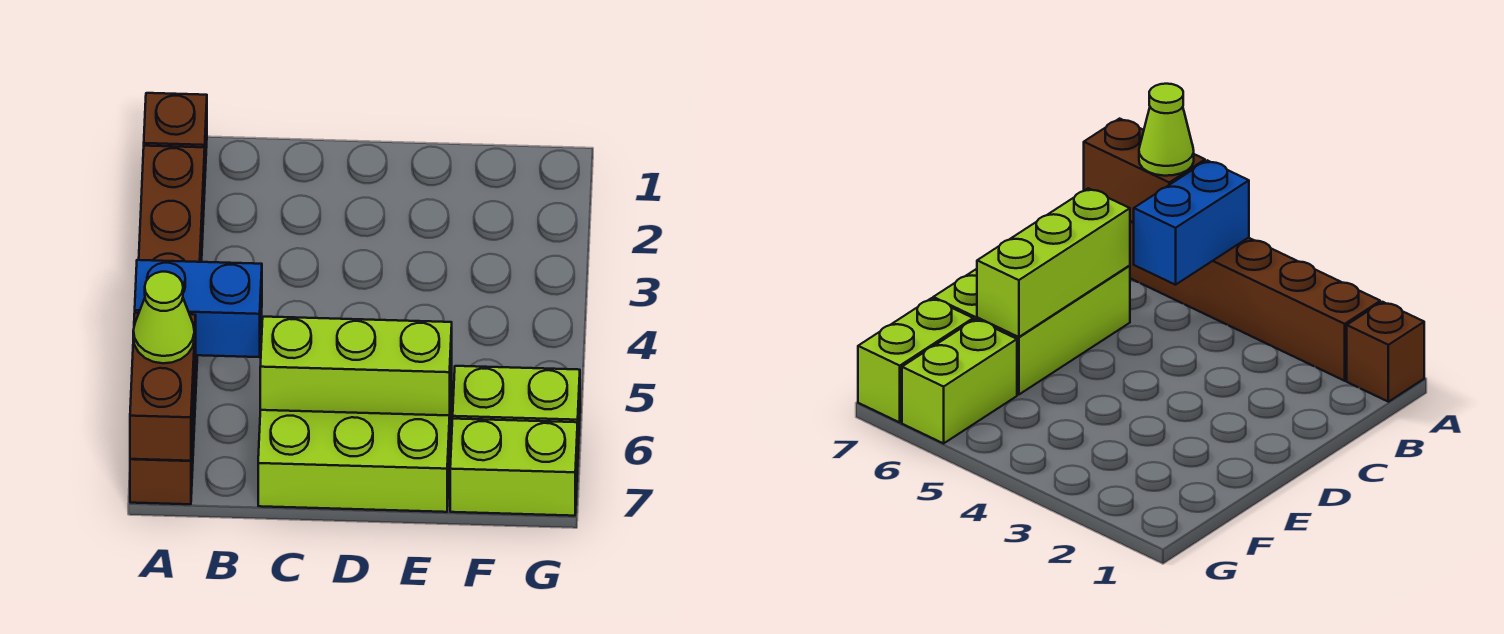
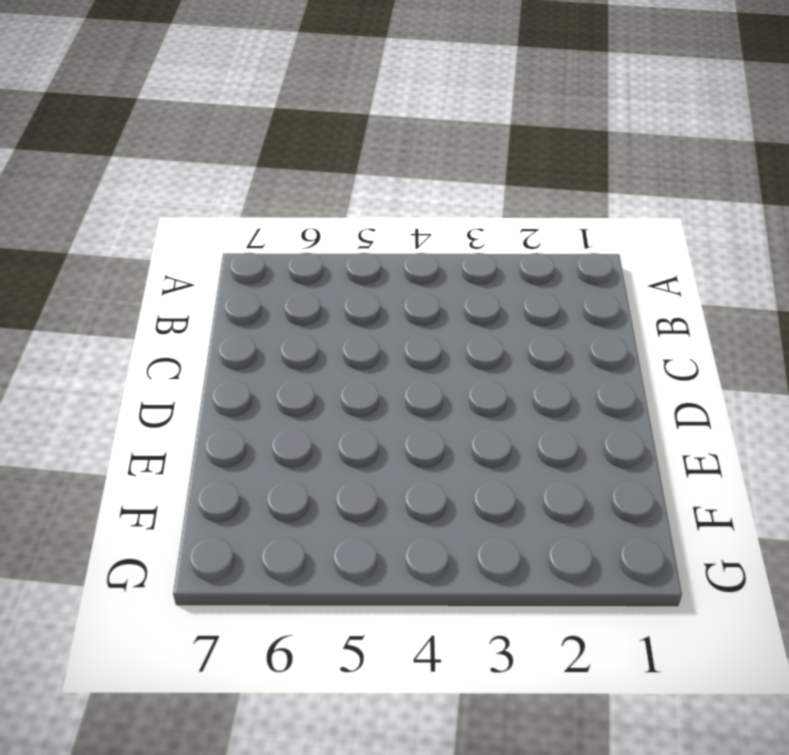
none -> brown 1x1 brick [144,93,207,171]
none -> brown 1x6 brick [130,146,205,504]

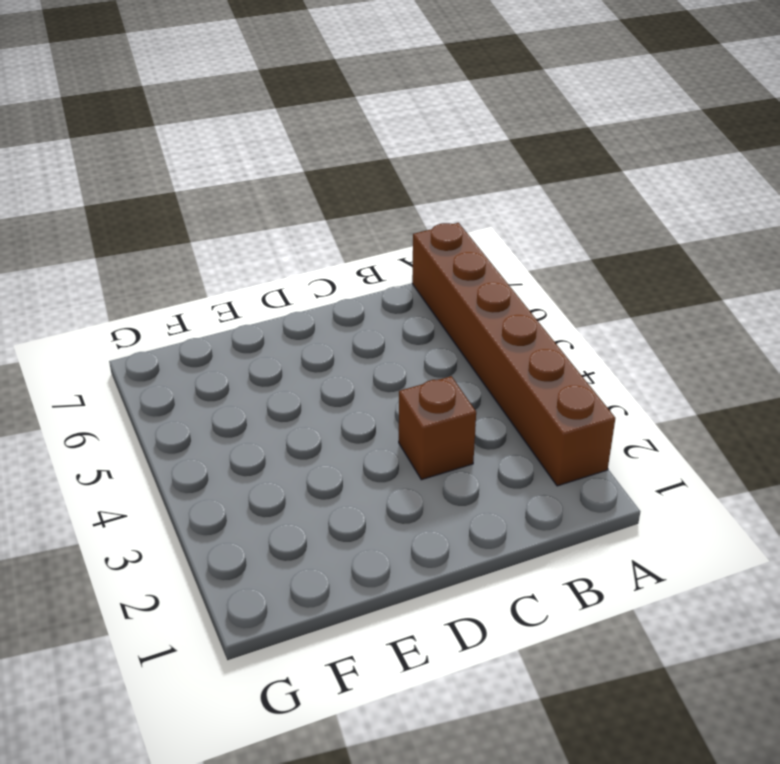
brown 1x1 brick [399,376,476,480] -> brown 1x1 brick moved to [144,93,207,171]
none -> lime 2x3 brick [258,371,452,512]
none -> lime 1x2 brick [453,366,580,444]

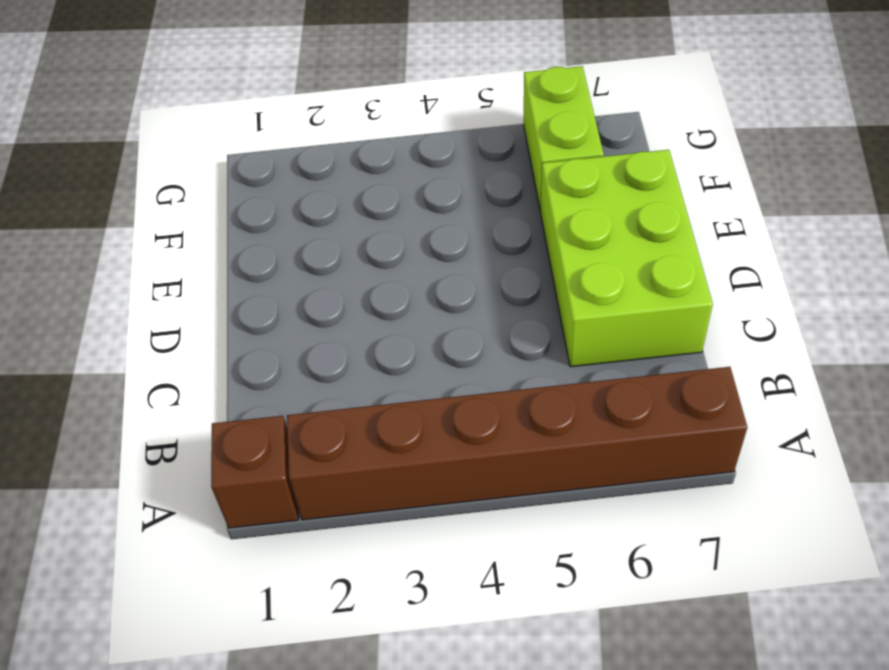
none -> lime 1x2 brick [450,419,578,516]
none -> blue 1x2 brick [135,260,262,357]

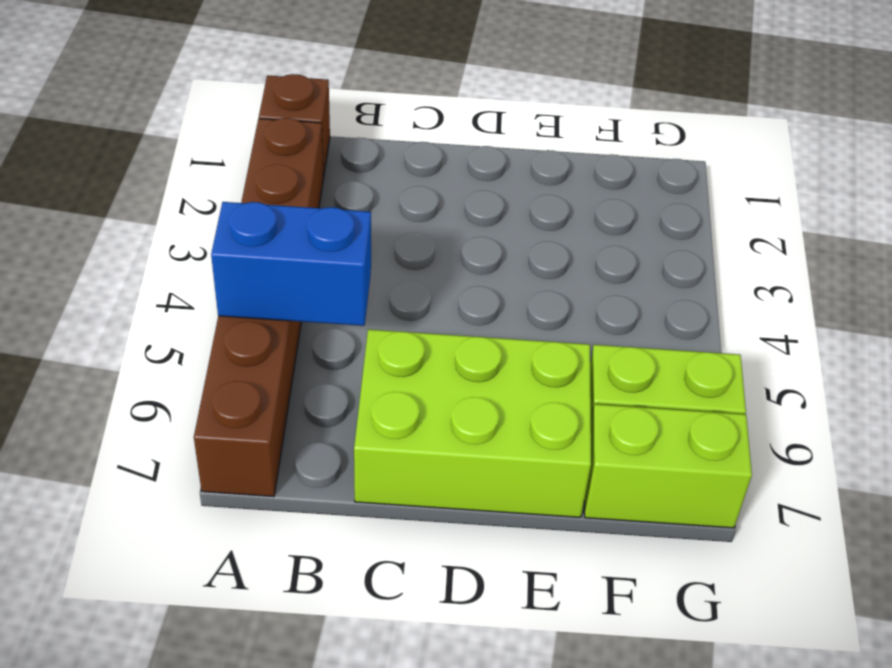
none -> brown 1x2 brick [130,313,196,461]
none -> lime 1x3 brick [260,317,452,416]

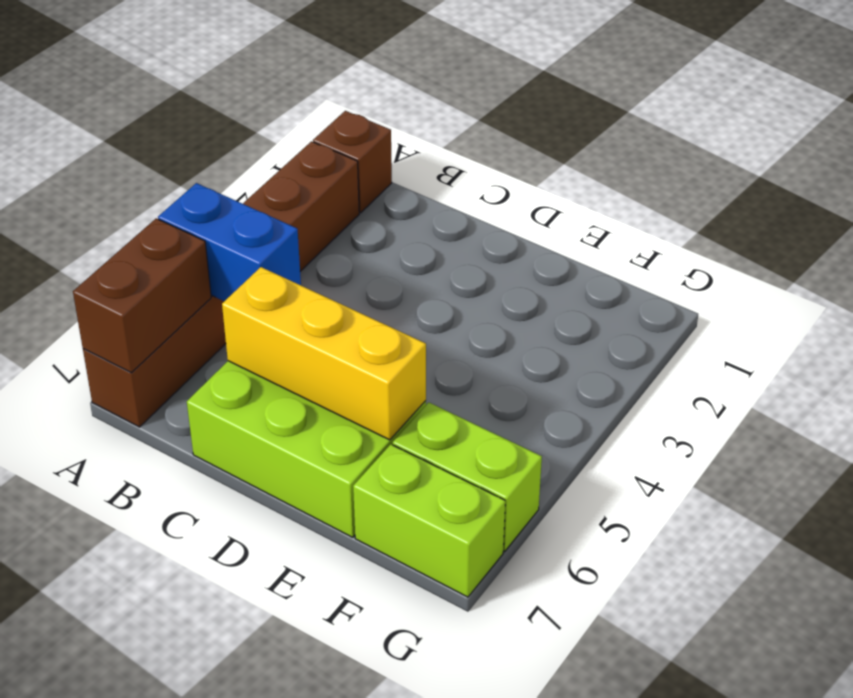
yellow 1x3 brick [222,267,426,440] -> lime 1x3 brick [260,317,452,416]
none -> lime 1x1 cone [133,272,194,363]

